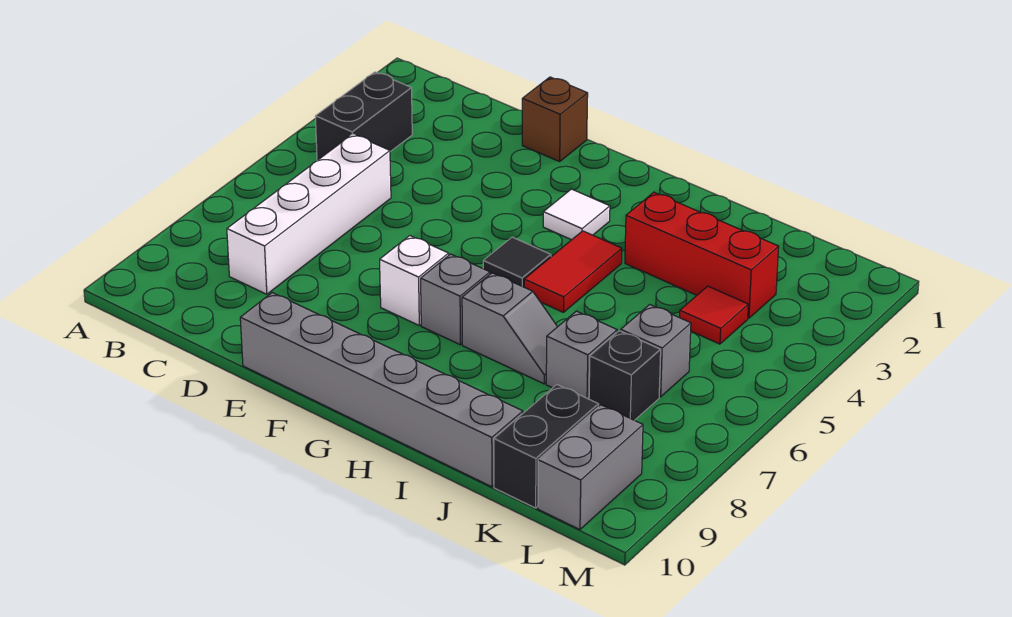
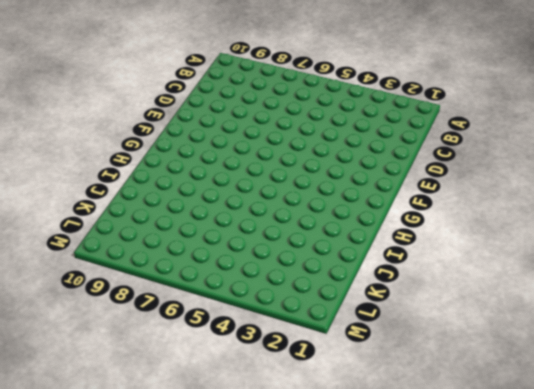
none -> black 1x2 brick [315,72,412,160]
none -> white 1x4 brick [227,134,391,294]
none -> brown 1x1 brick [522,77,588,162]

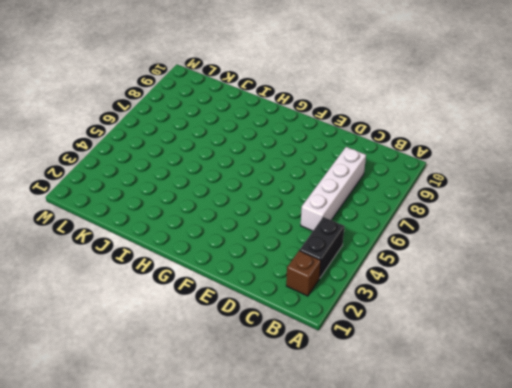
brown 1x1 brick [286,250,321,296] -> brown 1x1 brick moved to [522,77,588,162]
none -> grey 1x6 brick [240,293,523,487]
none -> white 1x1 brick [380,236,449,325]
none -> white 1x1 tile [543,189,610,240]

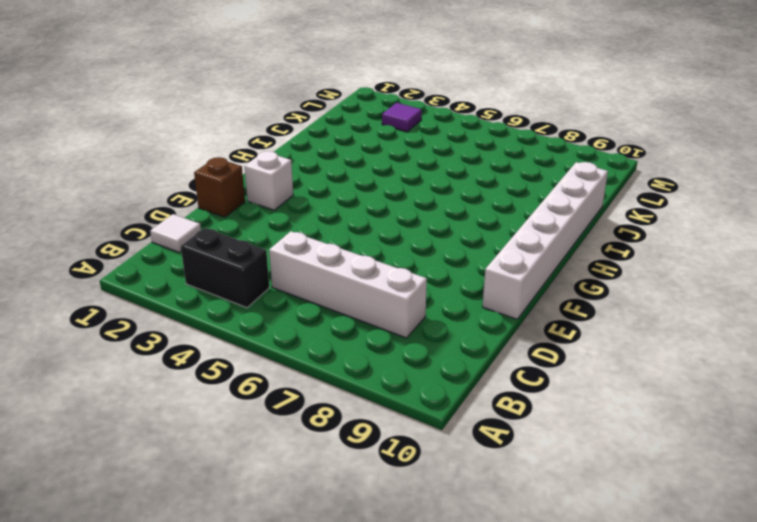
white 1x1 tile [150,214,201,252] -> white 1x1 tile moved to [543,189,610,240]
white 1x6 brick [482,162,608,319] -> grey 1x6 brick [240,293,523,487]
white 1x1 brick [244,151,293,210] -> white 1x1 brick moved to [380,236,449,325]
purple 1x1 tile [382,103,422,132] -> none
none -> black 1x1 tile [483,237,551,287]
none -> grey 1x1 brick [421,254,490,345]
none -> red 1x2 tile [524,231,622,312]

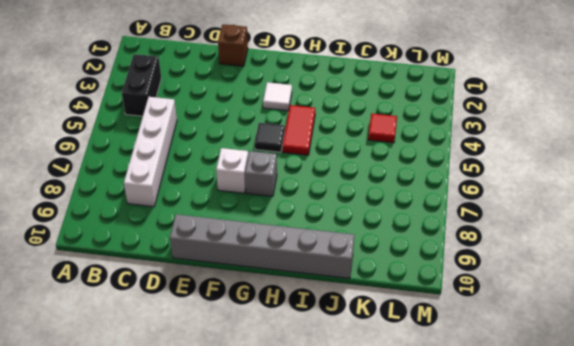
none -> grey 1x2 slope [462,273,557,384]
none -> red 1x3 brick [625,192,779,318]
none -> grey 1x1 brick [546,311,617,399]

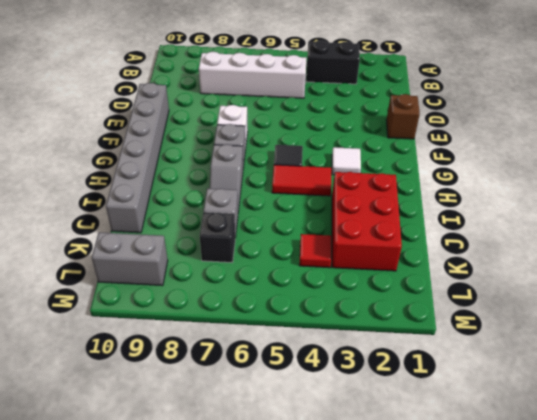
red 2x3 brick [332,172,402,271] -> red 1x3 brick [625,192,779,318]
none -> grey 1x1 brick [621,305,691,397]
none -> black 1x2 brick [494,385,599,508]

